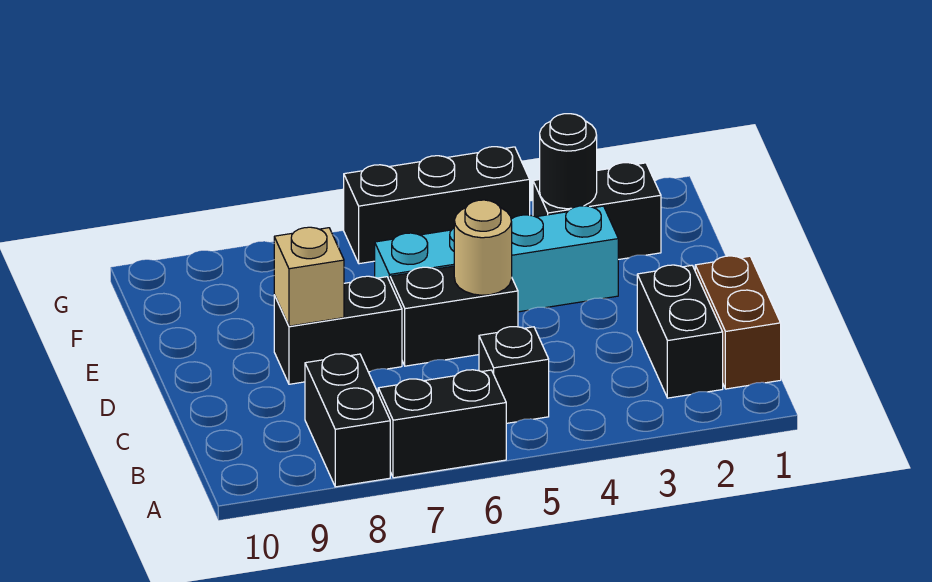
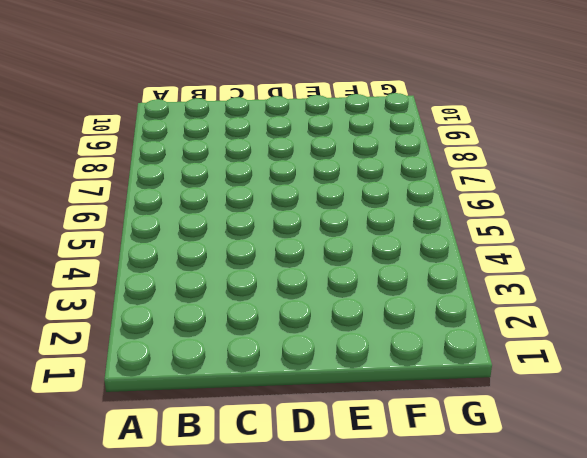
none -> black 1x2 brick [378,370,506,478]
none -> black 1x2 brick [305,354,390,487]
none -> brown 1x2 brick [695,256,781,389]

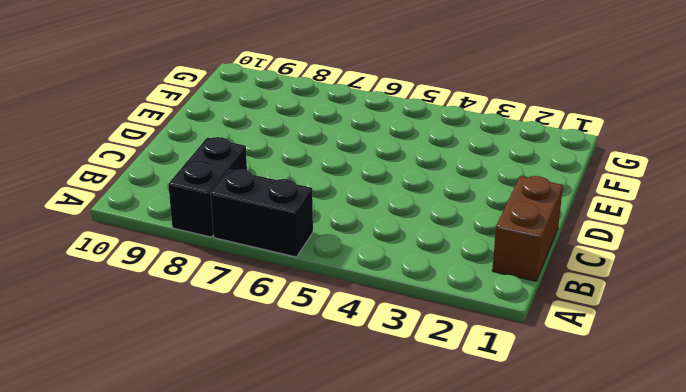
none -> black 1x2 brick [637,265,723,398]
none -> black 1x1 brick [479,327,549,423]
none -> black 1x2 brick [390,266,518,366]

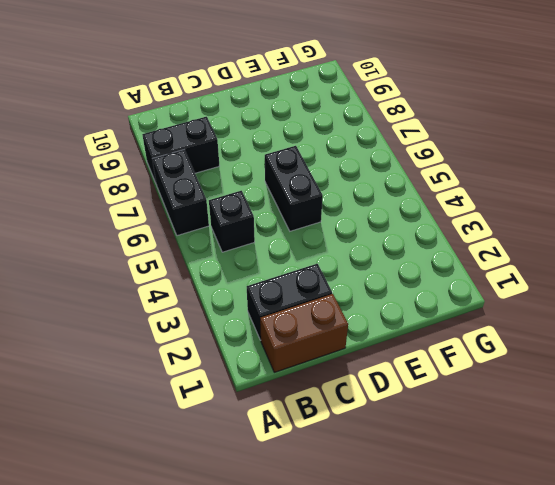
none -> black 1x2 brick [274,276,402,384]
none -> cyan 1x4 brick [375,206,618,312]
none -> black 1x2 brick [533,163,661,260]

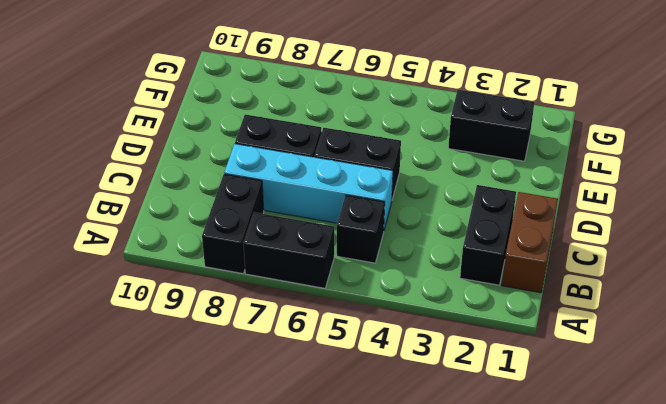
cyan 1x4 brick [224,144,393,229] -> cyan 1x4 brick moved to [375,206,618,312]
none -> black 1x3 brick [344,147,530,264]
none -> tan 1x1 round brick [454,200,512,295]
none -> tan 1x1 brick [274,227,344,326]

